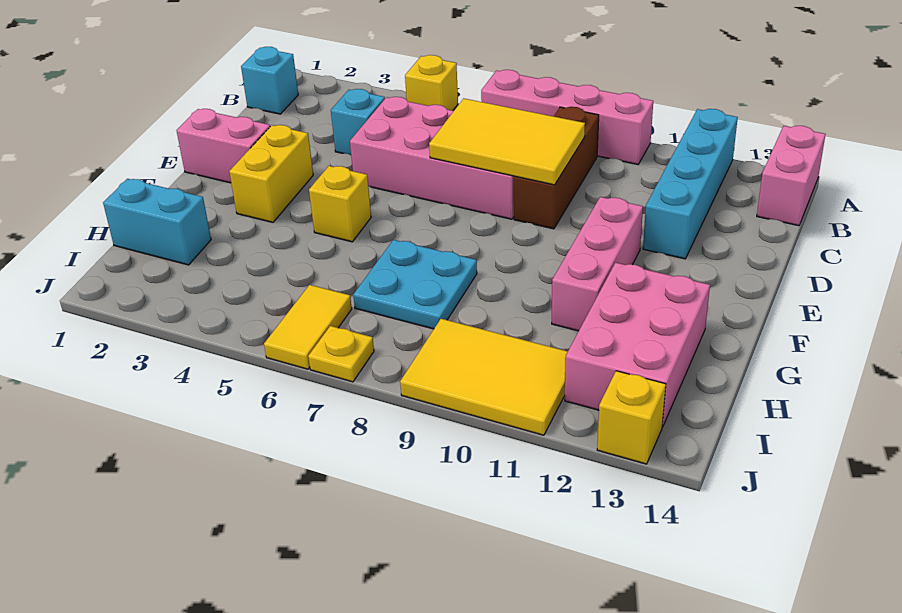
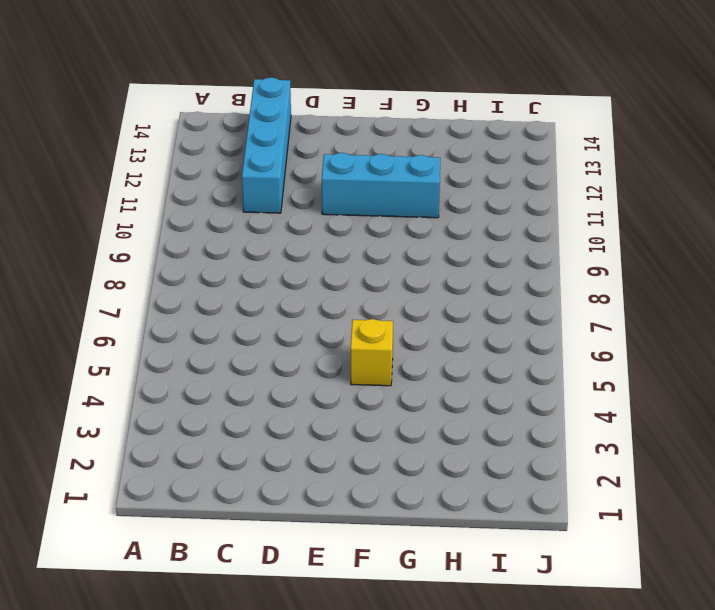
cyan 1x4 brick [242,77,291,213] -> cyan 1x4 brick turned to [643,109,738,259]
cyan 1x3 brick [322,153,440,218] -> pink 1x3 brick [552,197,643,331]
none -> yellow 1x1 brick [405,55,458,111]
none -> pink 1x4 brick [481,70,653,164]
none -> pink 1x2 brick [757,126,825,226]

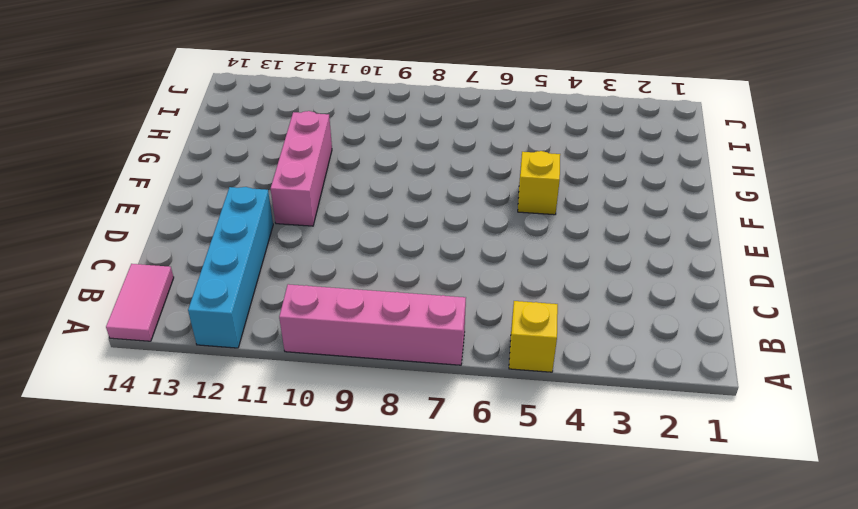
pink 1x2 tile [106,264,174,341] -> pink 1x2 brick [757,126,825,226]
none -> cyan 1x1 brick [241,47,298,114]
none -> brown 1x3 brick [514,107,599,229]
none -> cyan 1x1 brick [331,89,385,155]

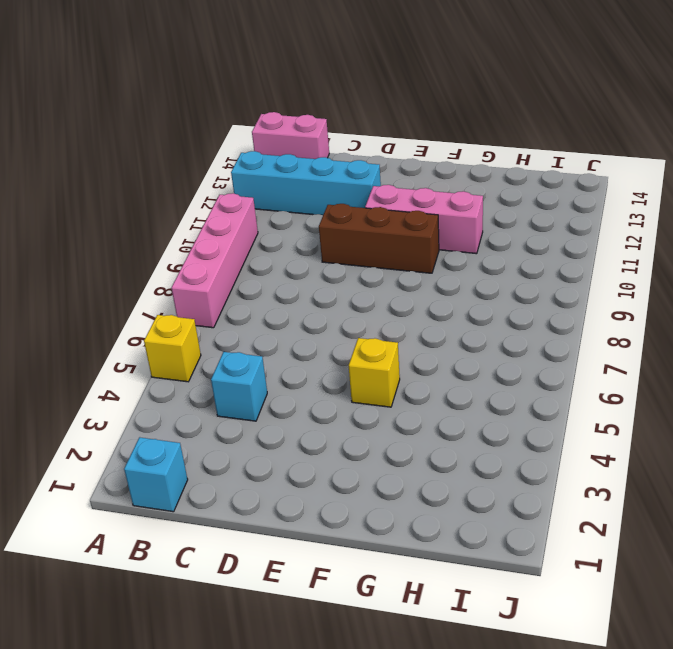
brown 1x3 brick [319,204,439,273] -> brown 1x3 brick moved to [514,107,599,229]
none -> pink 2x4 brick [350,97,514,219]
none -> pink 1x2 brick [176,109,270,183]
none -> yellow 1x2 brick [229,125,313,222]

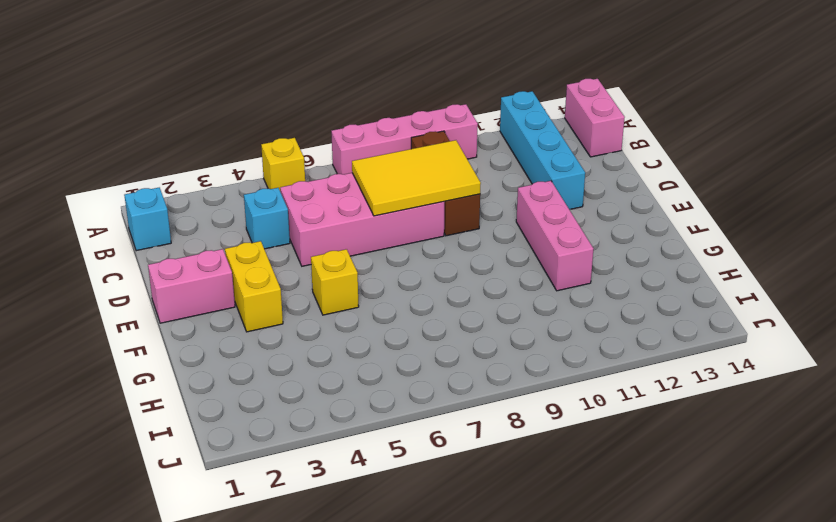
none -> cyan 2x2 plate [353,240,477,329]
none -> pink 2x3 brick [565,263,710,427]
none -> cyan 1x2 brick [103,179,211,265]

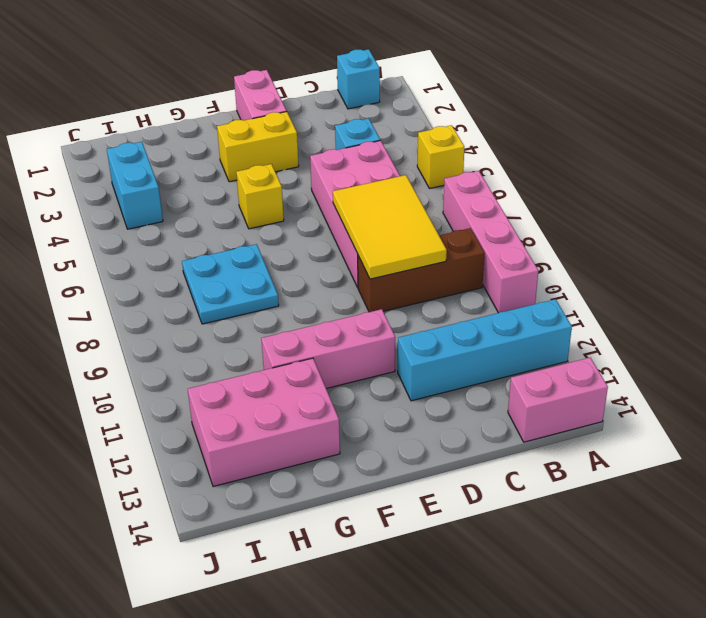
cyan 1x2 brick [107,142,163,229] -> cyan 1x2 brick moved to [103,179,211,265]
none -> yellow 1x2 tile [264,285,352,369]
none -> yellow 2x3 tile [400,319,568,435]
none -> yellow 1x1 plate [308,326,374,382]

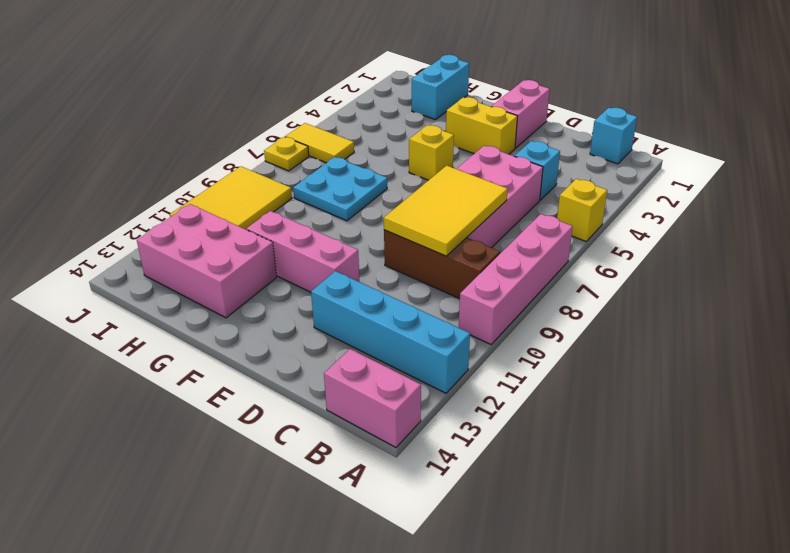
none -> yellow 1x1 brick [597,371,666,464]

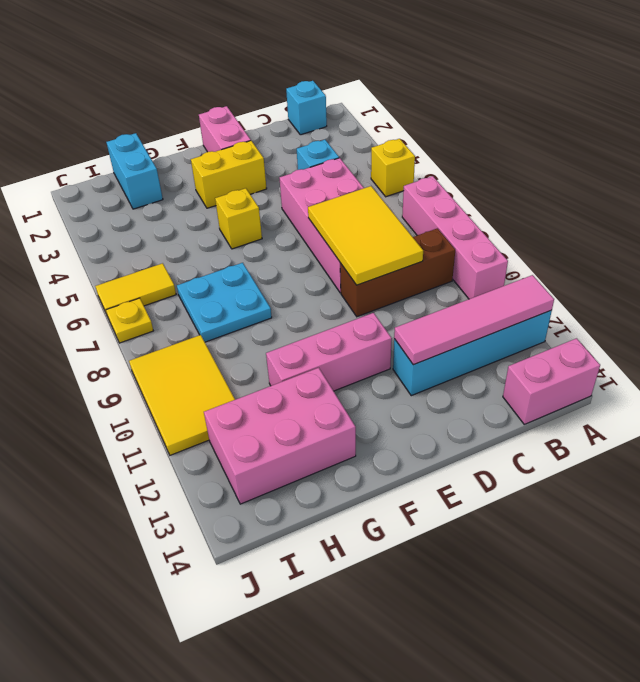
pink 1x4 tile [394,275,554,365] -> none
none -> yellow 1x1 brick [597,371,666,464]

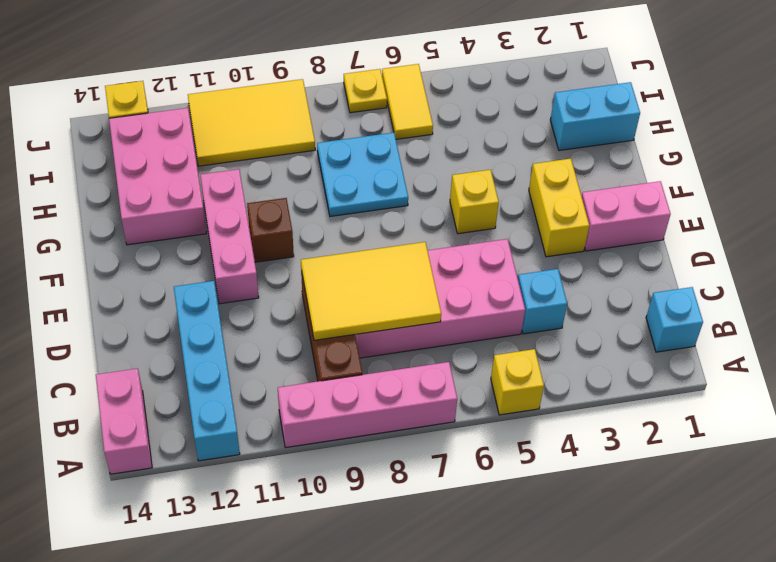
brown 1x1 brick [247,198,294,262] -> none

